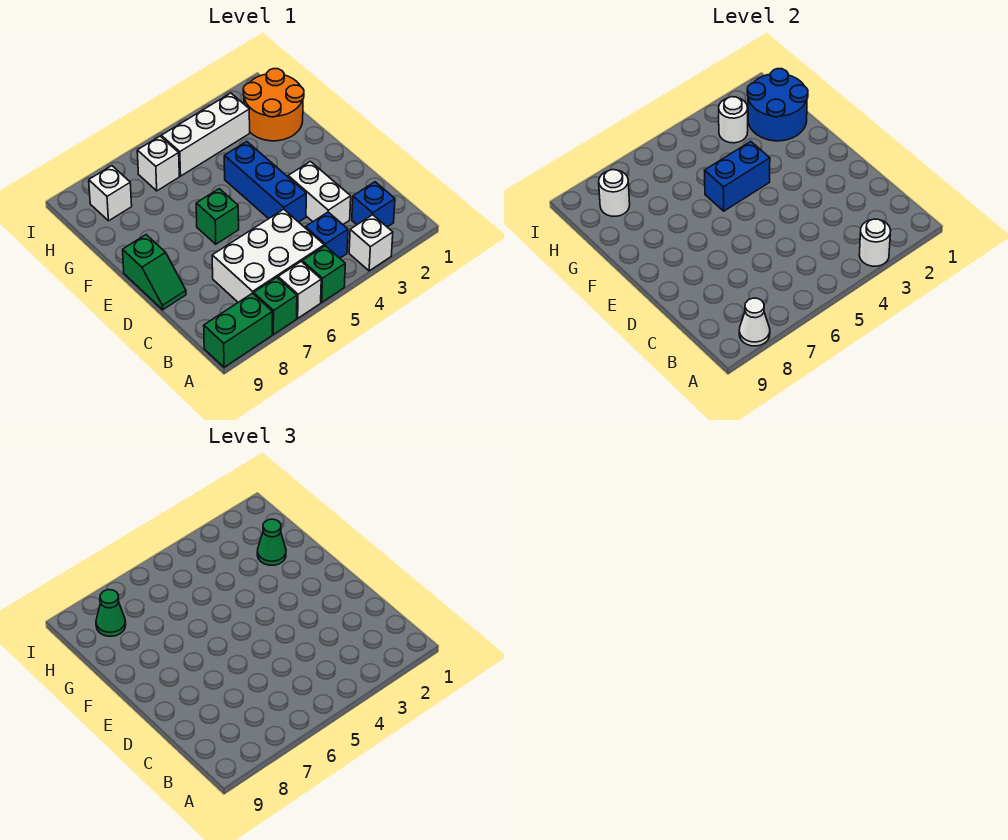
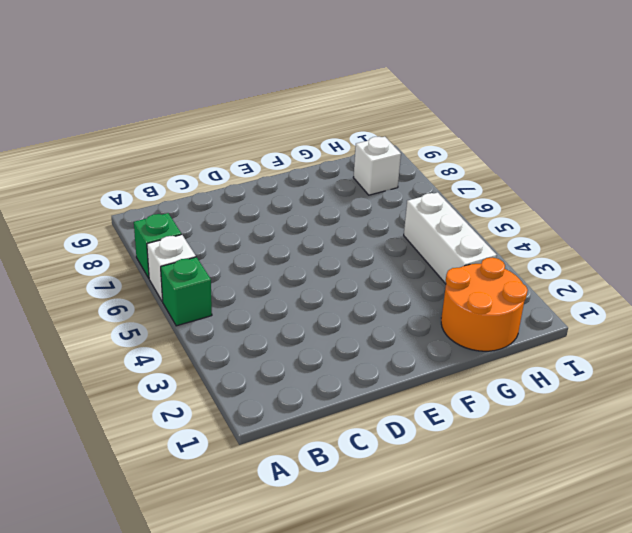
none -> white 1x1 brick [349,215,393,271]
none -> green 1x2 brick [204,293,272,367]
none -> blue 1x1 brick [352,182,395,227]

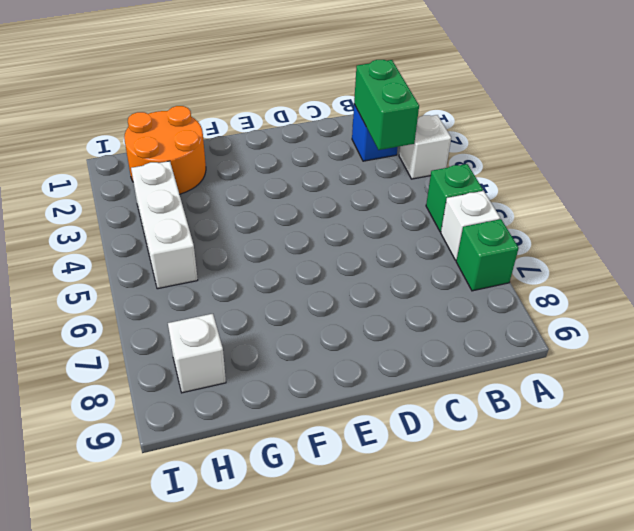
green 1x2 brick [354,60,419,150] -> green 1x2 brick moved to [204,293,272,367]
none -> blue 1x1 brick [306,212,348,258]
none -> white 2x3 brick [212,209,324,302]
none -> white 1x2 brick [288,162,351,224]

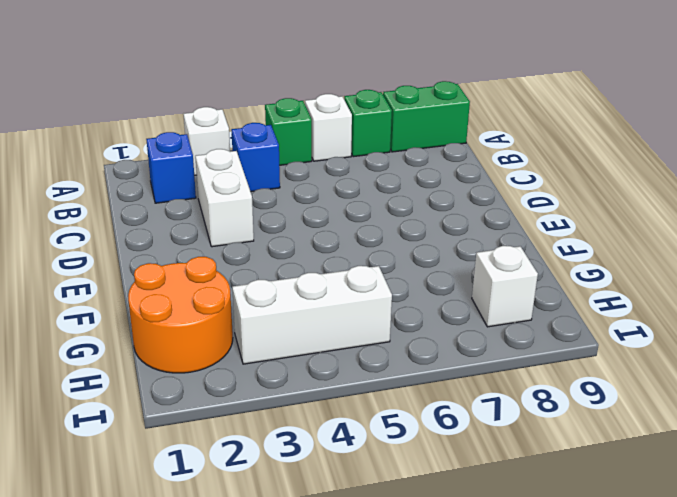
none -> white 2x3 brick [212,209,324,302]
none -> blue 1x3 brick [224,141,306,222]
none -> green 1x2 slope [123,235,186,310]

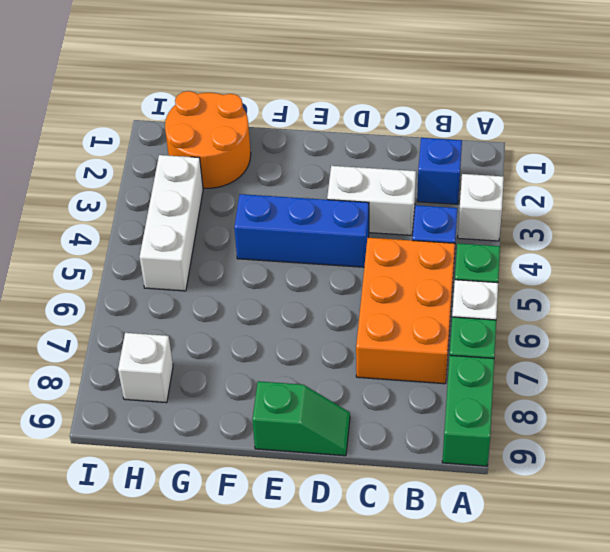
orange 2x3 brick [356,238,455,384] -> white 2x3 brick [212,209,324,302]
none -> green 1x1 brick [196,189,239,244]
none -> white 1x1 brick [137,136,179,191]
none -> white 1x1 round brick [859,219,891,266]

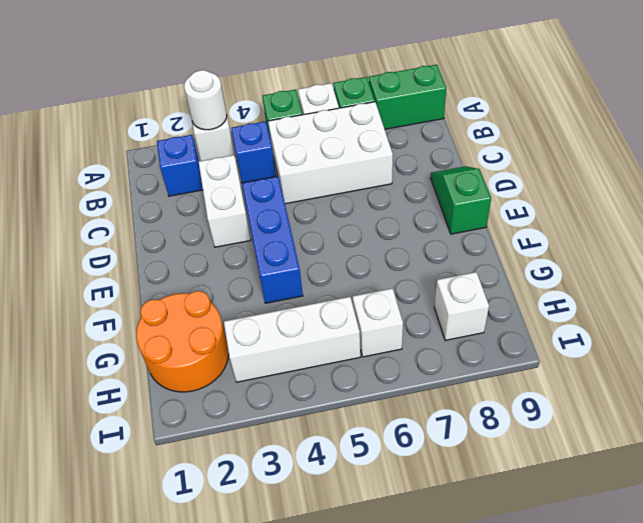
none -> green 1x1 brick [196,189,239,244]
none -> white 1x1 cone [739,298,770,346]
none -> blue 1x2 brick [704,141,770,211]

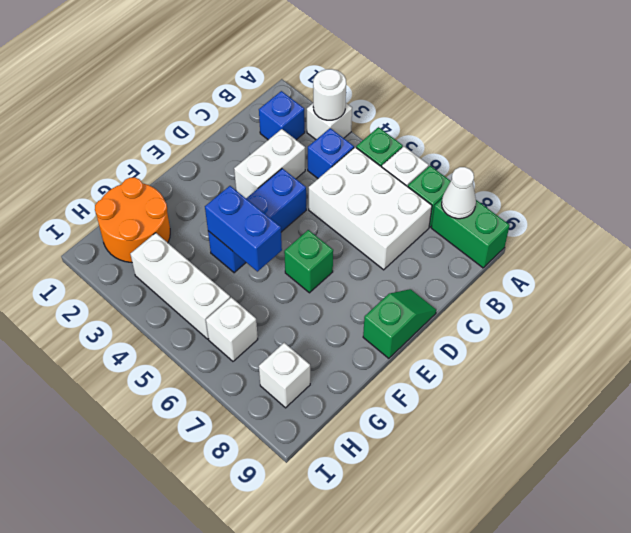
none -> blue 2x2 round brick [747,69,808,141]
none -> white 1x1 round brick [719,97,748,143]
none -> white 1x1 round brick [599,170,630,216]

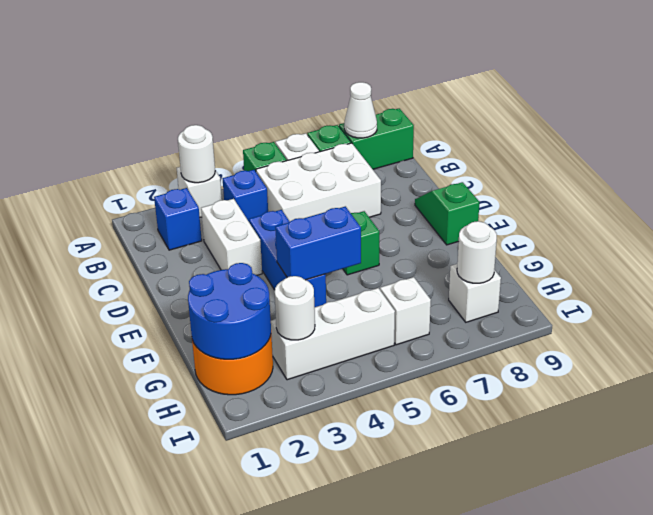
none -> green 1x1 cone [257,519,286,565]
none -> green 1x1 cone [96,590,126,636]

